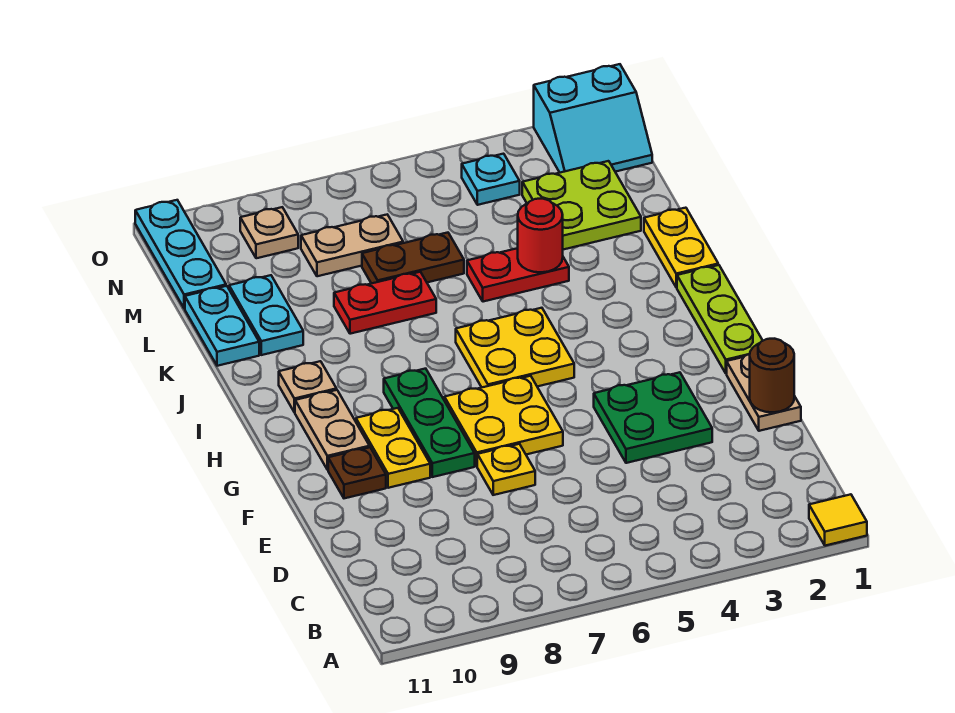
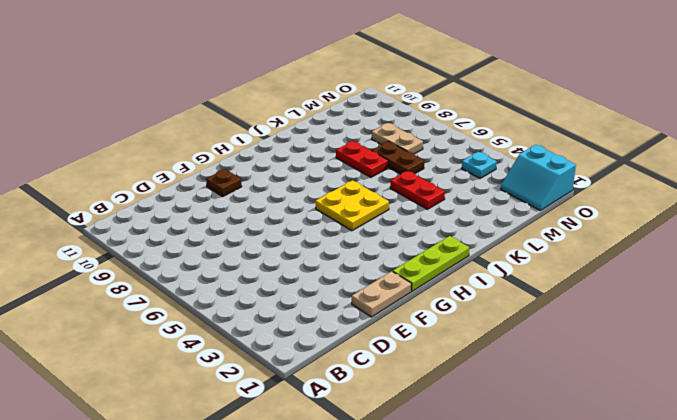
none -> yellow 1x1 tile [809,494,867,546]
none -> green 2x2 plate [594,372,712,463]
none -> yellow 1x1 plate [477,444,535,495]

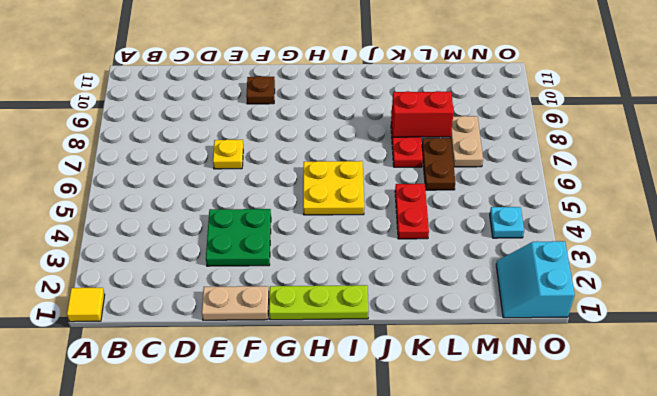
red 1x2 brick [391,91,454,137] -> none
none -> yellow 2x2 plate [444,376,563,466]
none -> green 1x3 plate [384,369,475,477]
none -> yellow 1x2 plate [356,408,430,488]

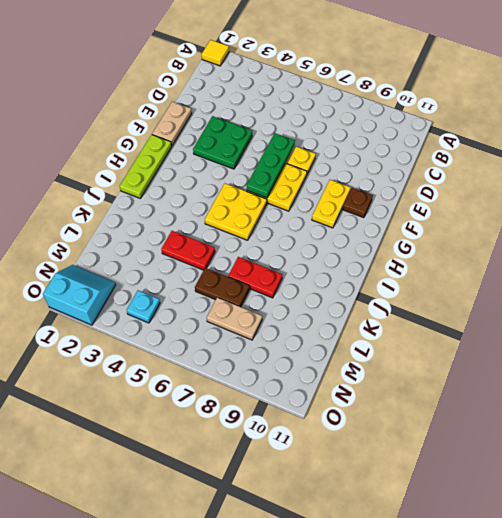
green 1x3 plate [247,133,295,198] -> green 1x3 plate moved to [384,369,475,477]
none -> tan 1x2 plate [295,390,370,470]
none -> tan 1x1 plate [279,361,337,412]
none -> yellow 1x2 plate [644,208,718,288]

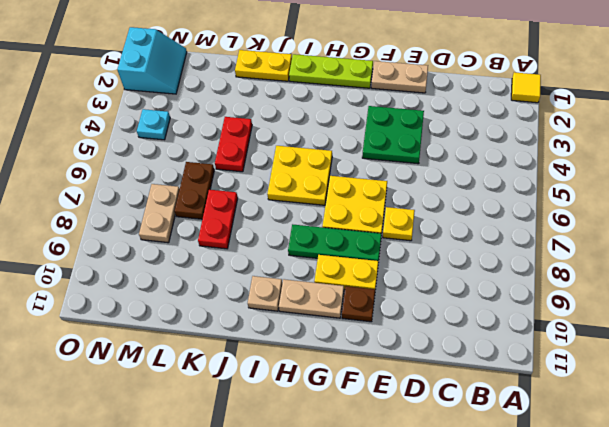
none -> cyan 1x2 plate [229,275,303,355]
none -> cyan 1x2 plate [185,286,259,366]
none -> lime 2x2 plate [522,161,641,250]

